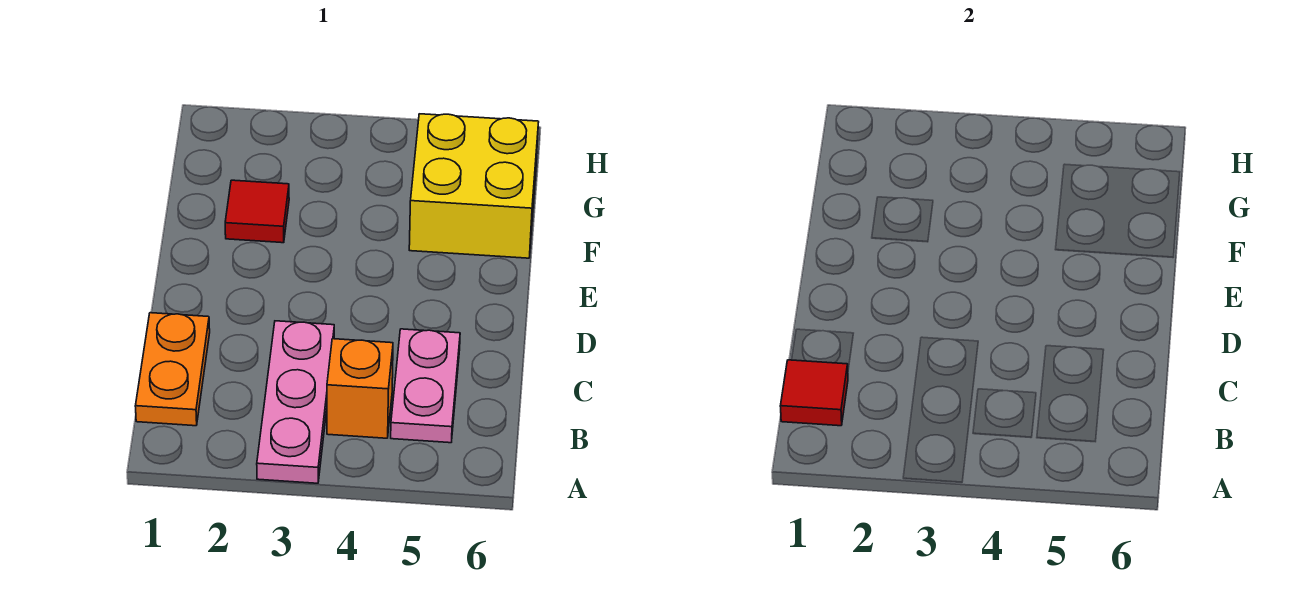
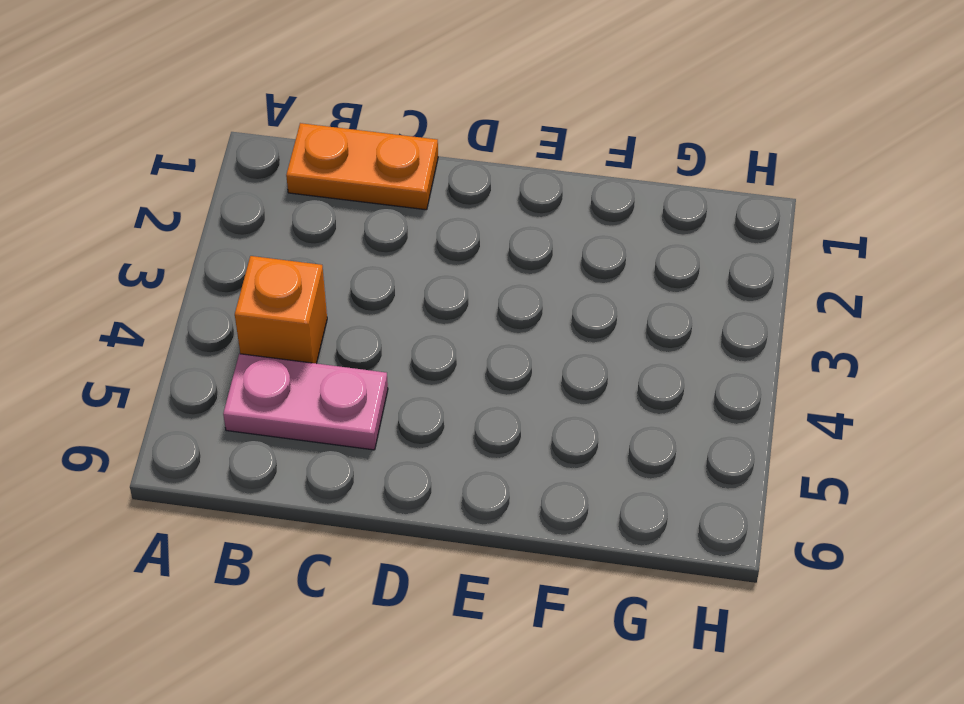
none -> pink 1x3 plate [257,321,334,483]
none -> red 1x1 tile [225,180,289,243]

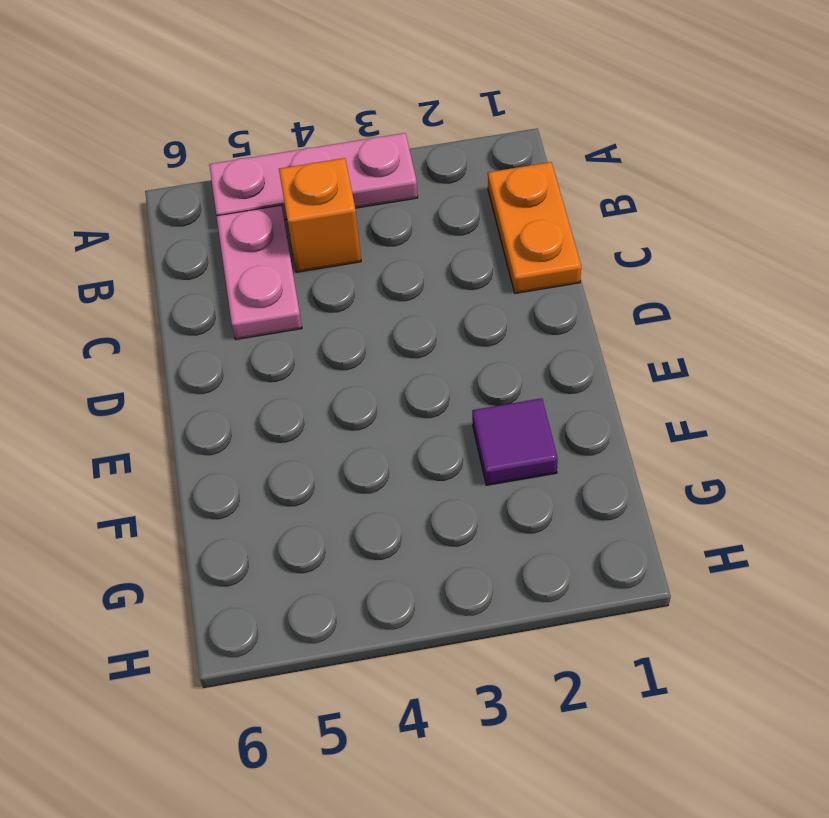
pink 1x3 plate [209,133,418,220] -> pink 1x3 plate turned to [257,321,334,483]
purple 1x1 tile [472,398,558,485] -> red 1x1 tile [225,180,289,243]
none -> yellow 2x2 brick [409,114,538,258]
none -> red 1x1 tile [780,360,848,426]

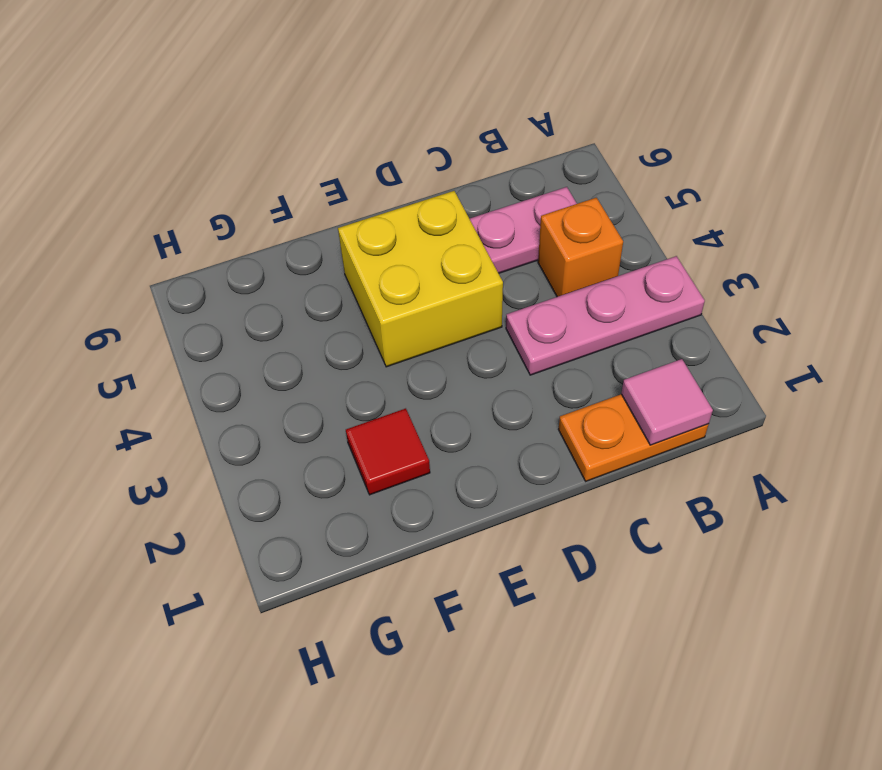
pink 1x1 tile [621,359,713,445] -> red 1x1 tile [780,360,848,426]
yellow 2x2 brick [338,191,503,367] -> yellow 2x2 brick moved to [409,114,538,258]

